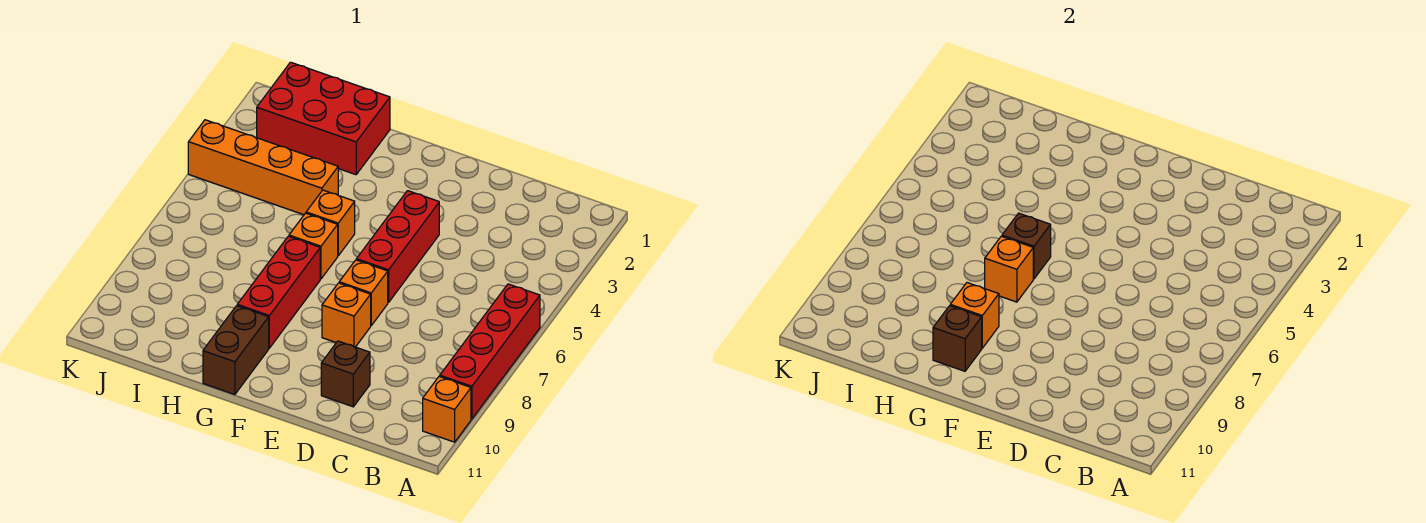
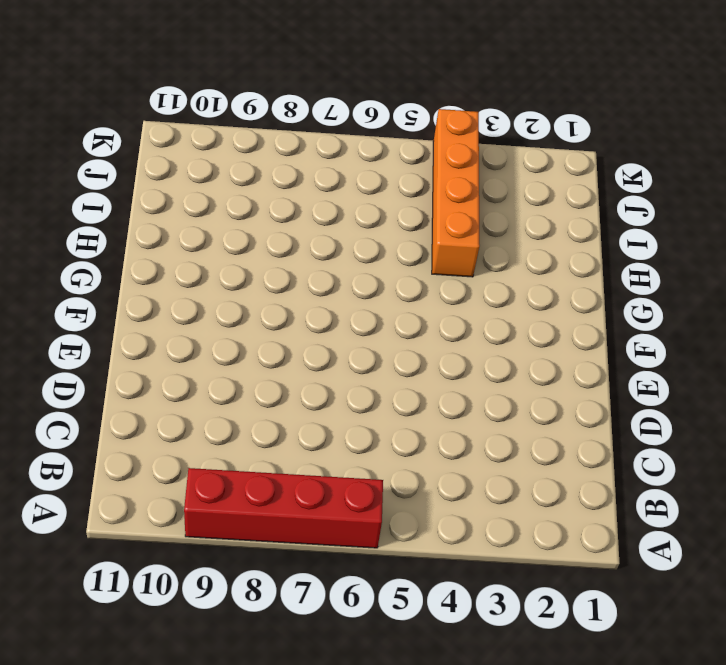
none -> orange 1x1 brick [423,376,471,442]
none -> brown 1x1 brick [321,341,370,407]
none -> red 1x3 brick [356,191,439,303]

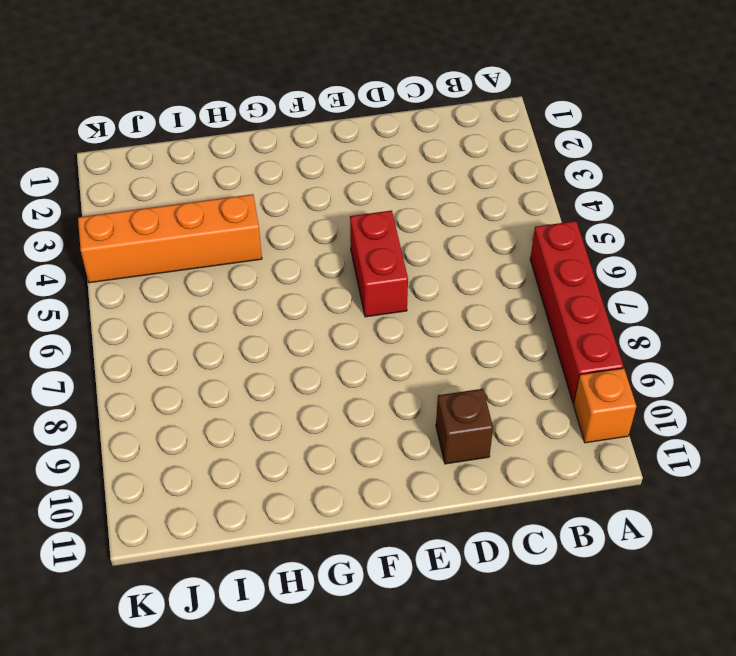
red 1x2 brick [350,210,408,317] -> red 1x3 brick [356,191,439,303]
none -> orange 1x1 brick [339,260,388,325]
none -> orange 1x1 brick [322,283,371,347]
none -> orange 1x1 brick [306,190,355,256]

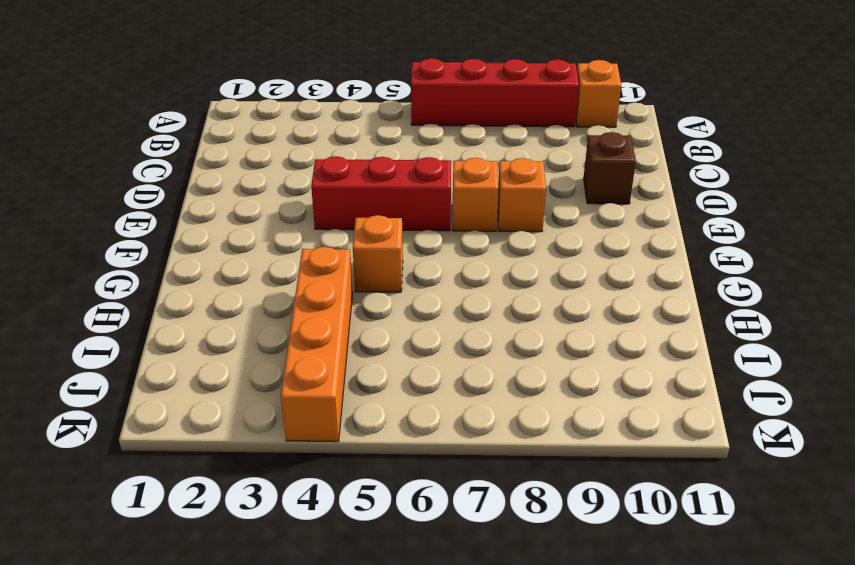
none -> orange 1x1 brick [289,213,338,279]
none -> red 1x3 brick [237,236,320,348]
none -> brown 1x2 brick [203,306,269,394]

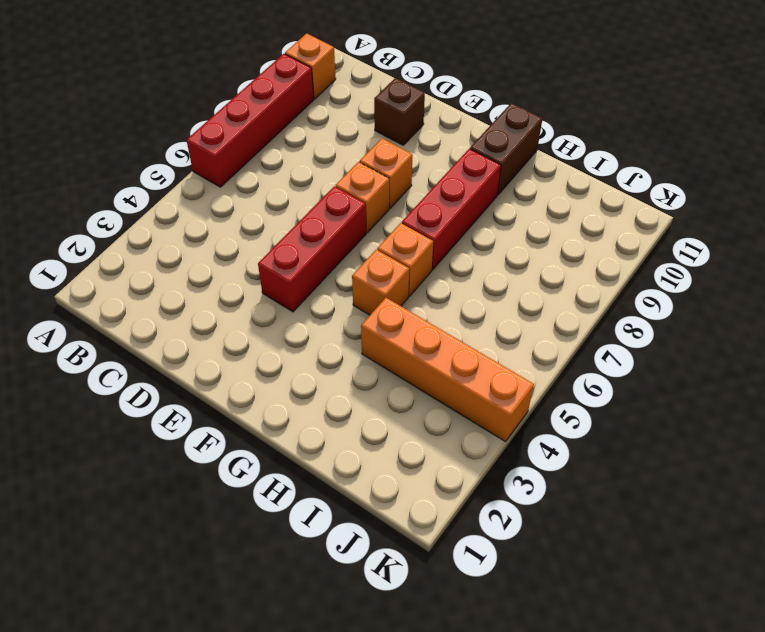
none -> red 2x3 brick [257,62,390,175]
none -> brown 1x1 brick [1002,213,1051,279]
none -> orange 1x1 brick [985,236,1033,302]

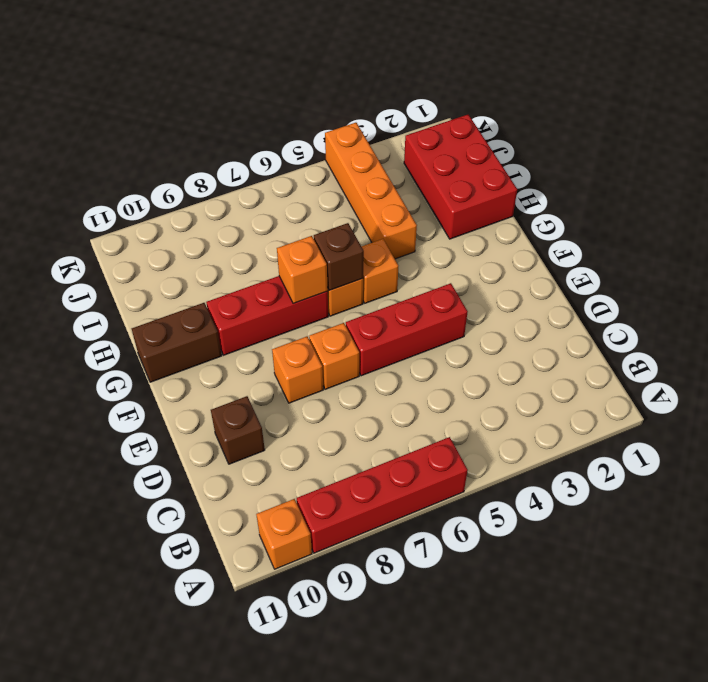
none -> orange 1x1 brick [950,283,999,348]
none -> brown 1x1 brick [933,306,982,371]

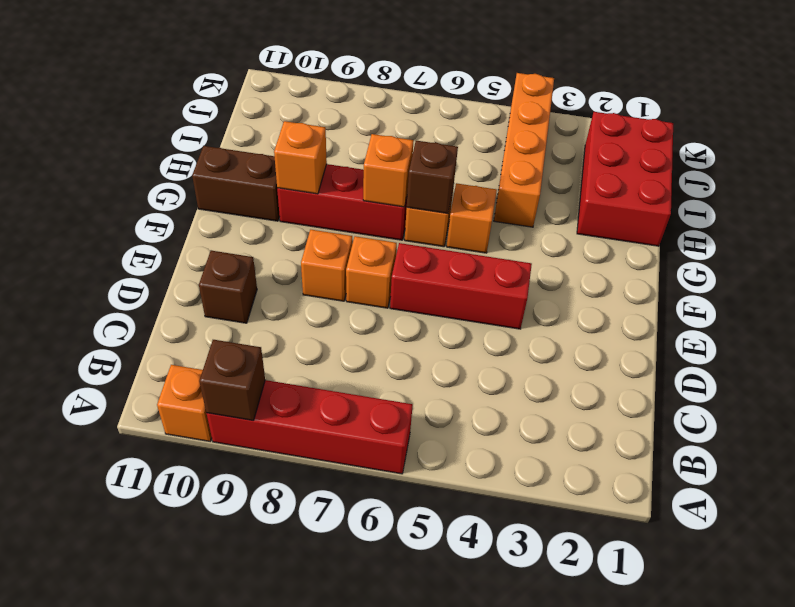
brown 1x1 brick [199,340,265,420] -> brown 1x1 brick moved to [933,306,982,371]

